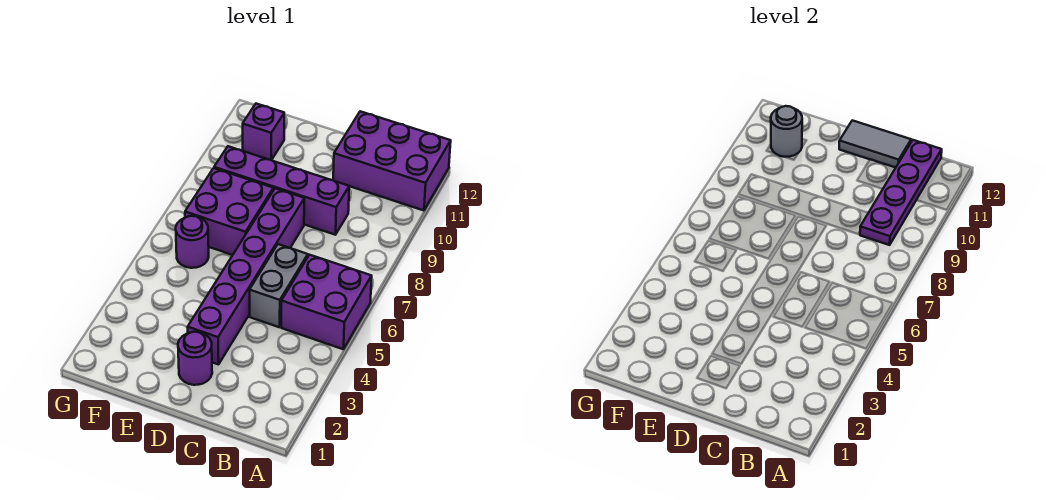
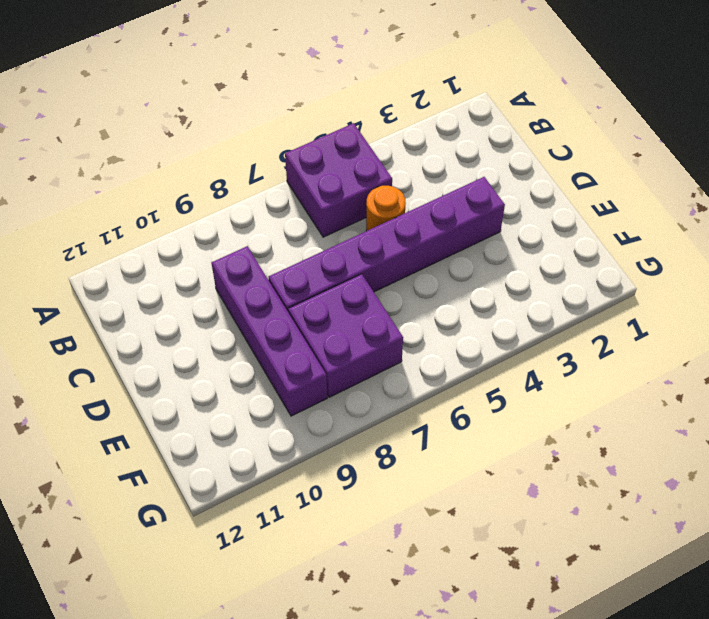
orange 1x1 round brick [366,186,406,231] -> grey 1x2 brick [250,244,308,327]
none -> purple 2x3 brick [333,111,451,210]
none -> purple 1x1 round brick [178,332,212,385]
none -> purple 1x1 round brick [176,216,209,268]

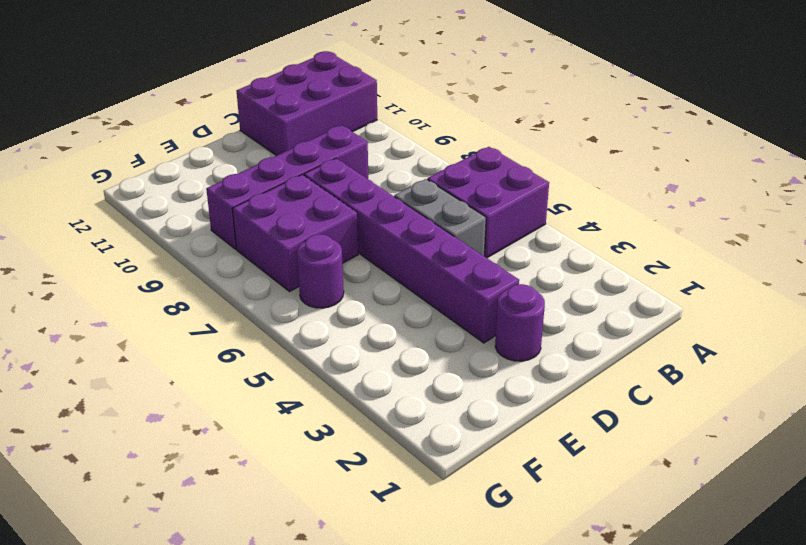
none -> purple 1x1 brick [243,104,284,160]
none -> purple 1x4 plate [860,140,942,245]
none -> grey 1x2 tile [839,120,911,168]

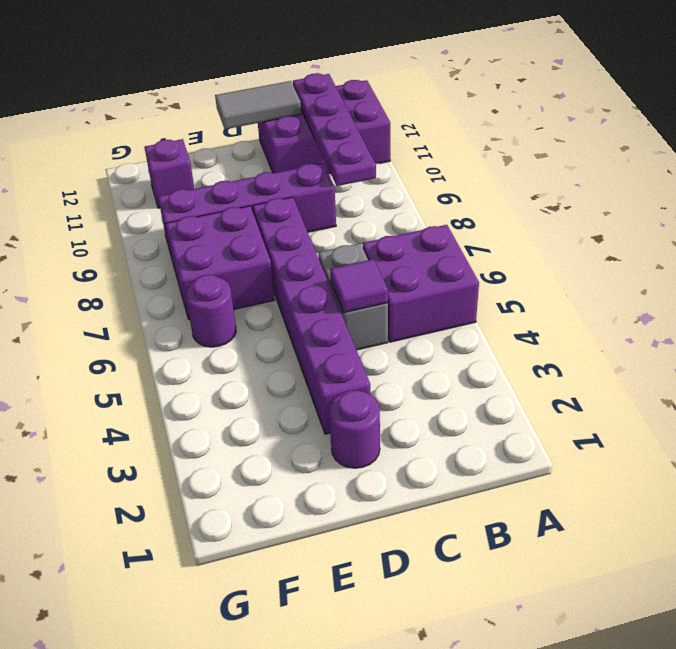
purple 1x1 tile [330,259,388,313] -> none
none -> grey 1x1 round brick [771,106,802,157]

